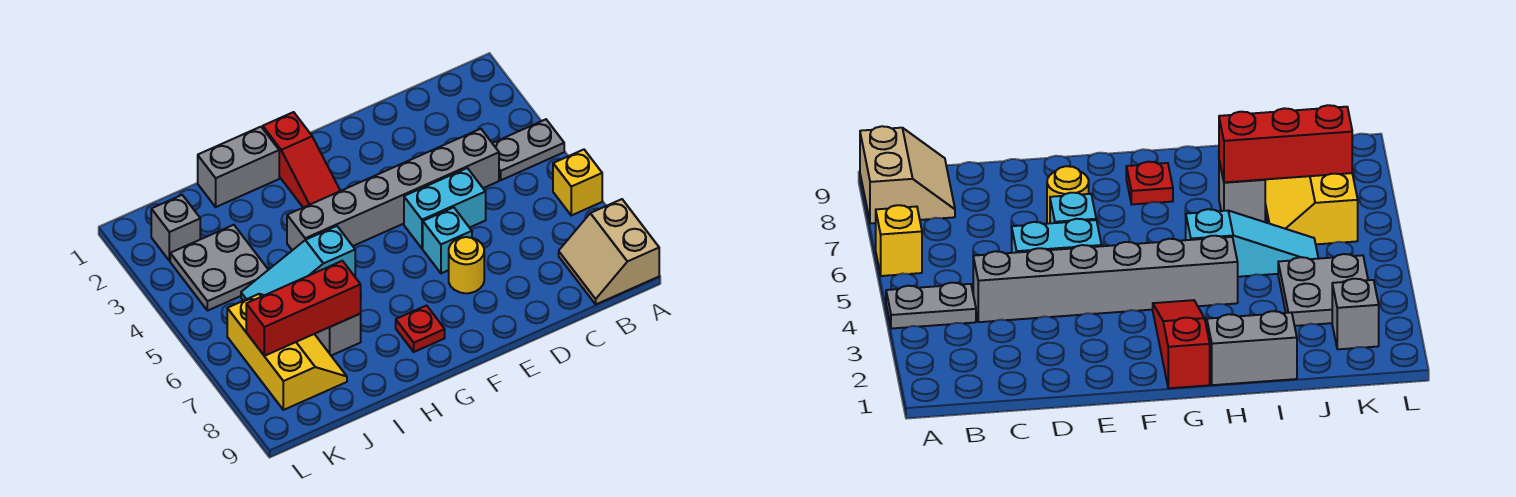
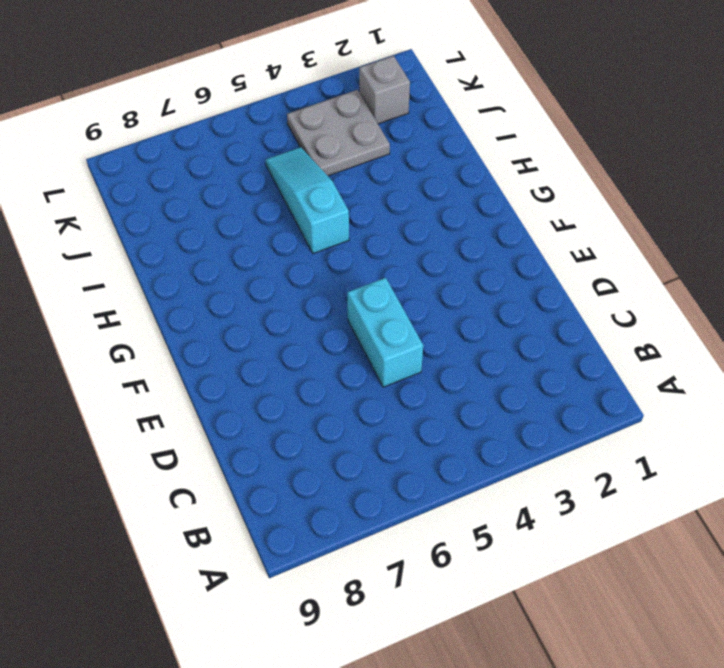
none -> grey 1x2 plate [492,119,564,180]
none -> yellow 1x1 brick [553,150,602,215]
none -> tan 2x2 slope [559,199,659,304]

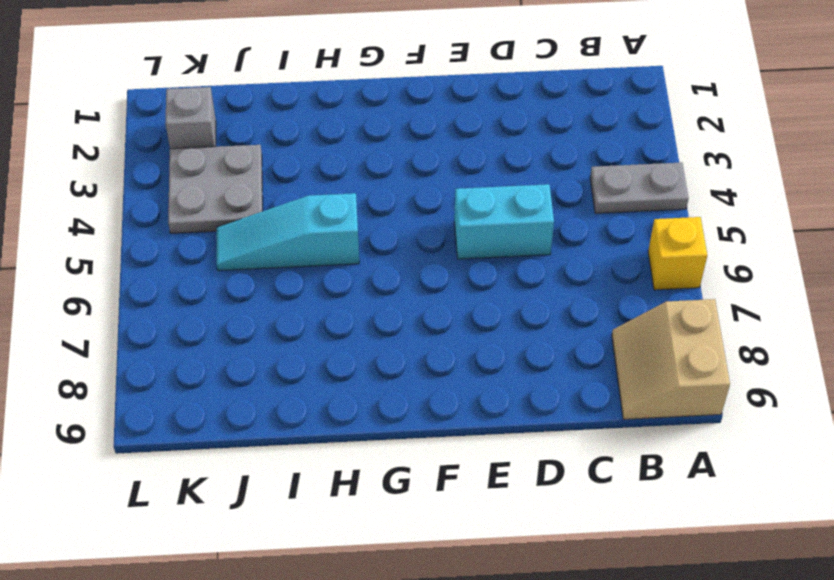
none -> grey 1x6 brick [287,129,499,250]
none -> cyan 1x1 brick [423,207,472,273]
none -> yellow 1x1 round brick [449,237,484,293]

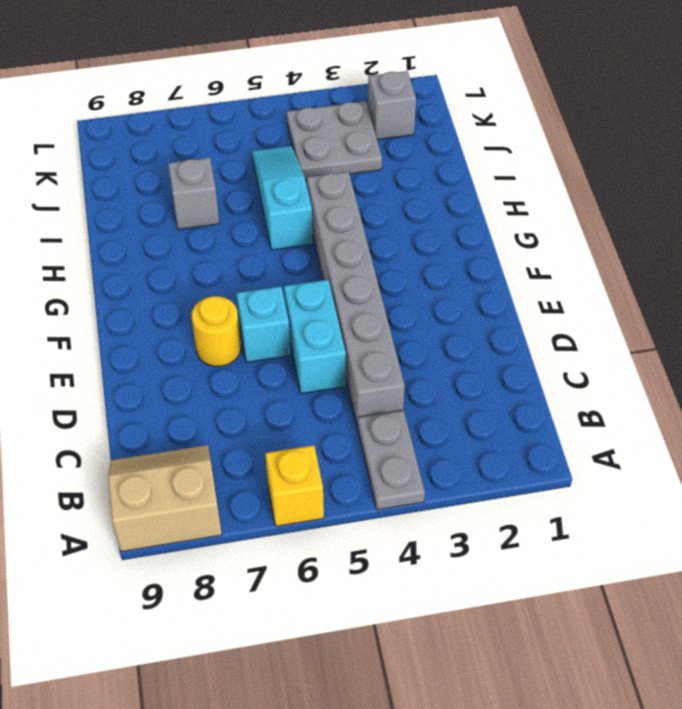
none -> red 1x3 slope [263,112,340,207]
none -> red 1x1 plate [396,306,445,352]
none -> grey 1x2 brick [198,127,279,207]

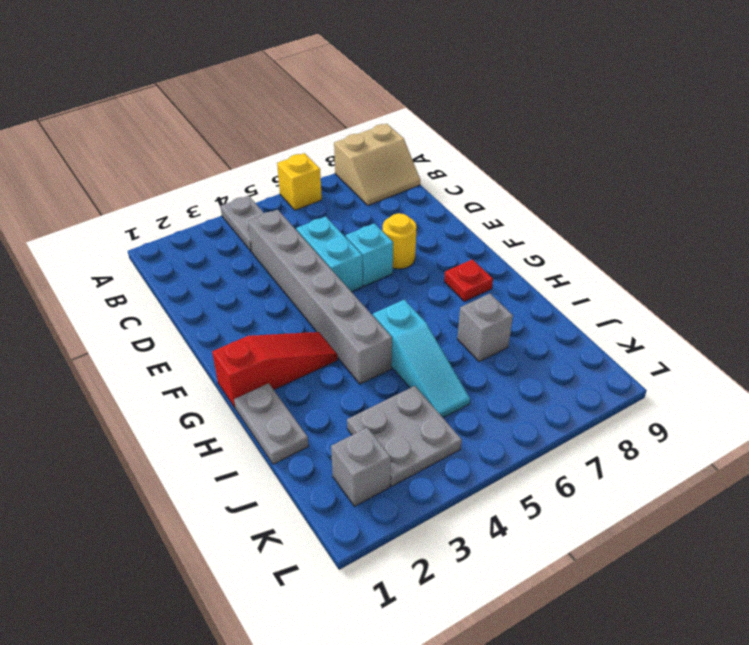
grey 1x2 plate [234,383,309,464] -> grey 1x2 brick [198,127,279,207]
none -> yellow 2x3 slope [227,294,347,410]
none -> red 1x3 brick [246,261,361,356]

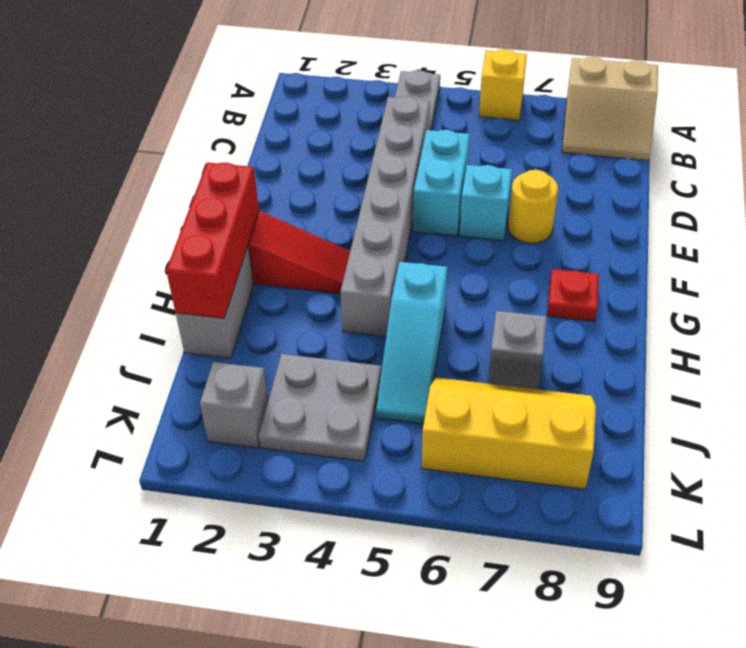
red 1x3 brick [166,162,259,318] -> red 1x3 brick moved to [246,261,361,356]

